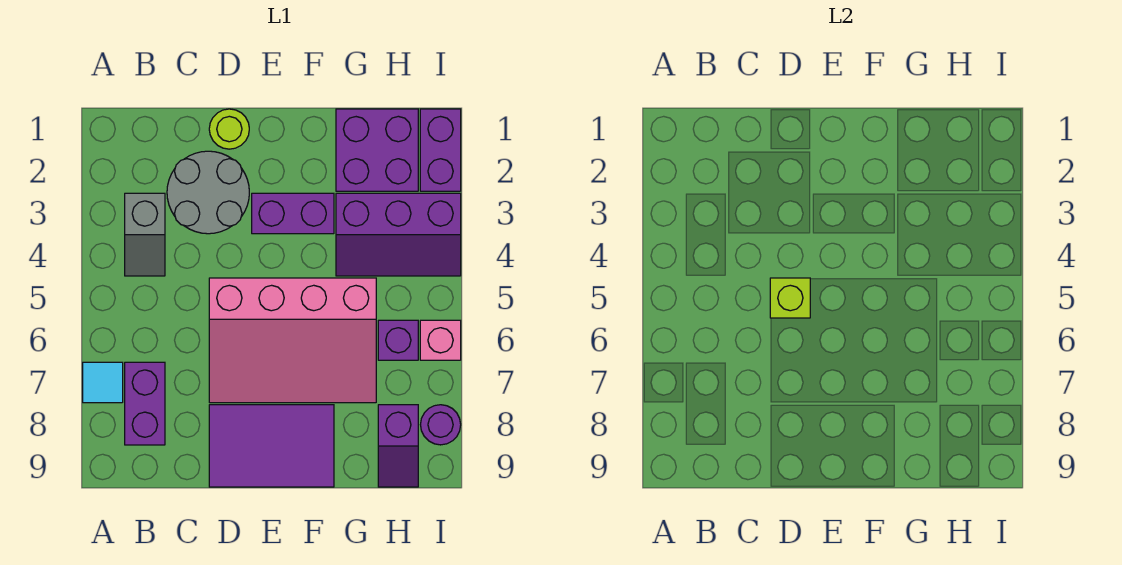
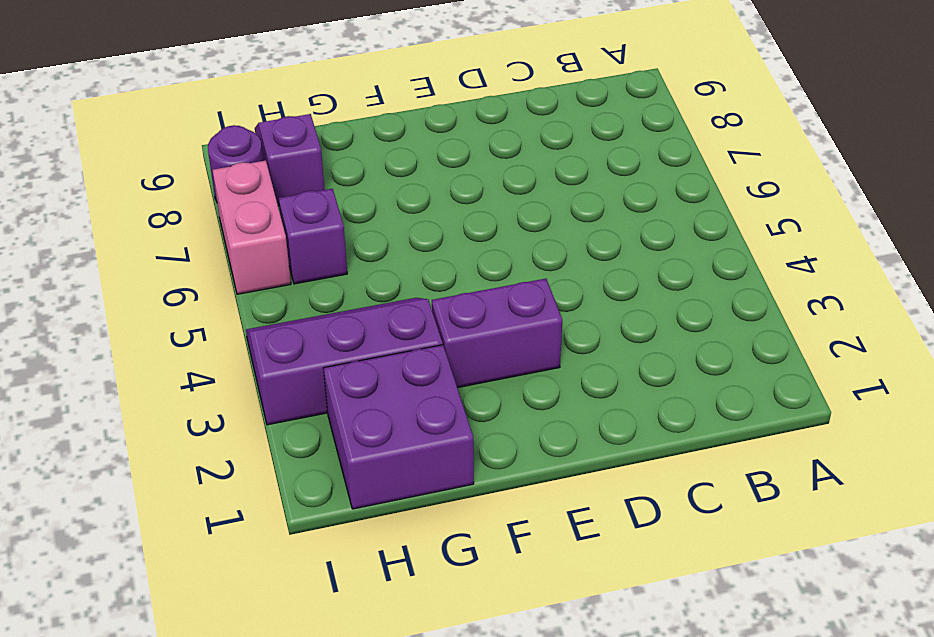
pink 1x2 brick [213,160,291,294] -> pink 1x1 brick [420,320,461,360]
none -> cyan 1x1 tile [83,362,123,403]
none -> grey 1x2 slope [125,193,165,276]
none -> purple 1x2 brick [125,362,165,445]

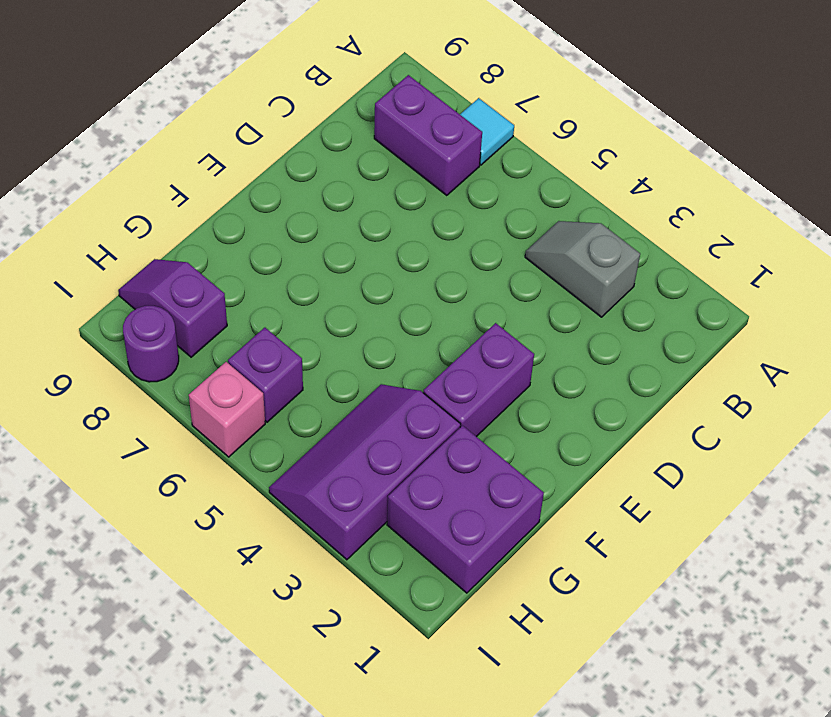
none -> grey 2x2 round brick [167,151,249,234]
none -> lime 1x1 round brick [209,109,249,149]
none -> pink 3x4 slope [209,278,376,403]

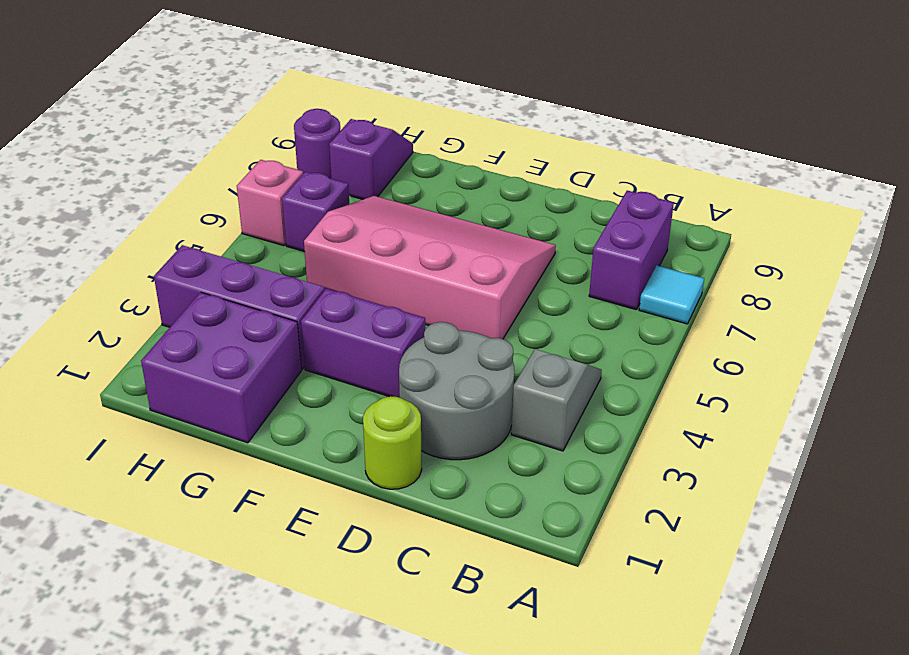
none -> purple 2x3 tile [209,405,334,487]
none -> purple 1x2 brick [420,109,461,191]
none -> lime 1x1 brick [770,278,810,318]

